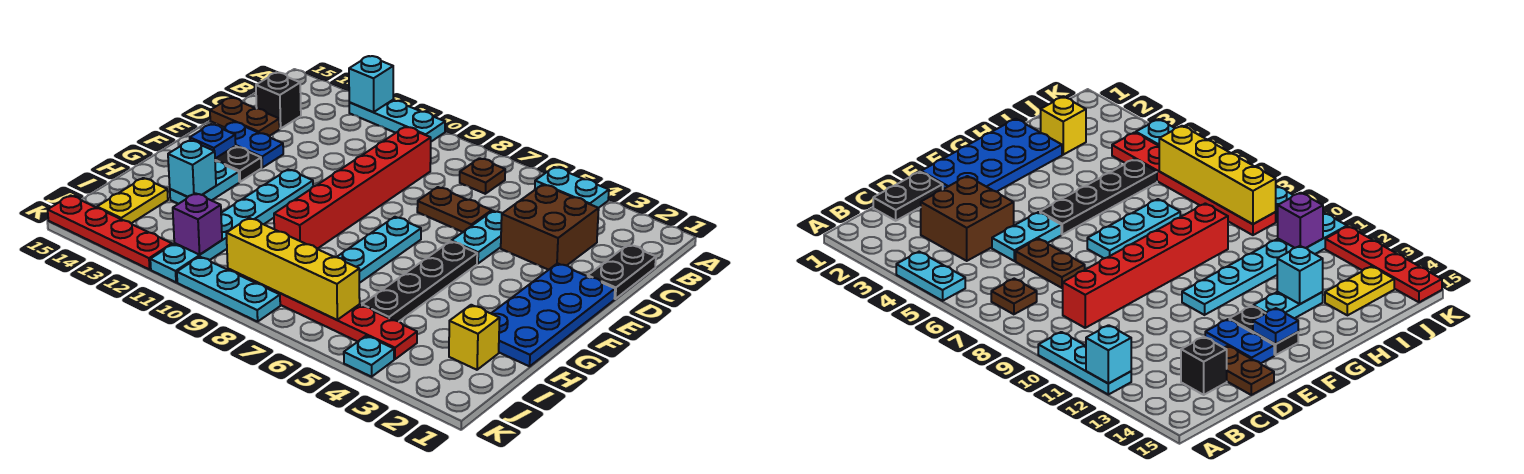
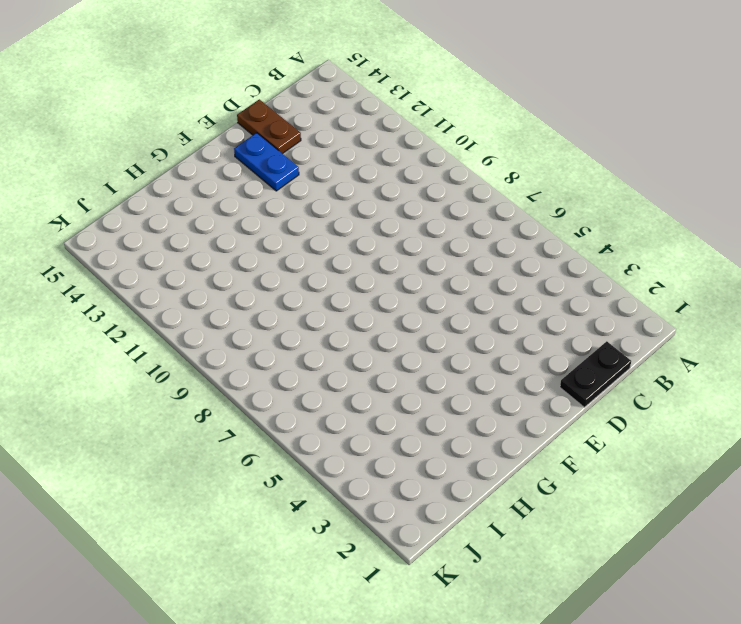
none -> cyan 1x2 plate [535,167,609,208]
none -> cyan 1x3 plate [349,100,445,142]
none -> brown 1x1 plate [460,158,505,194]

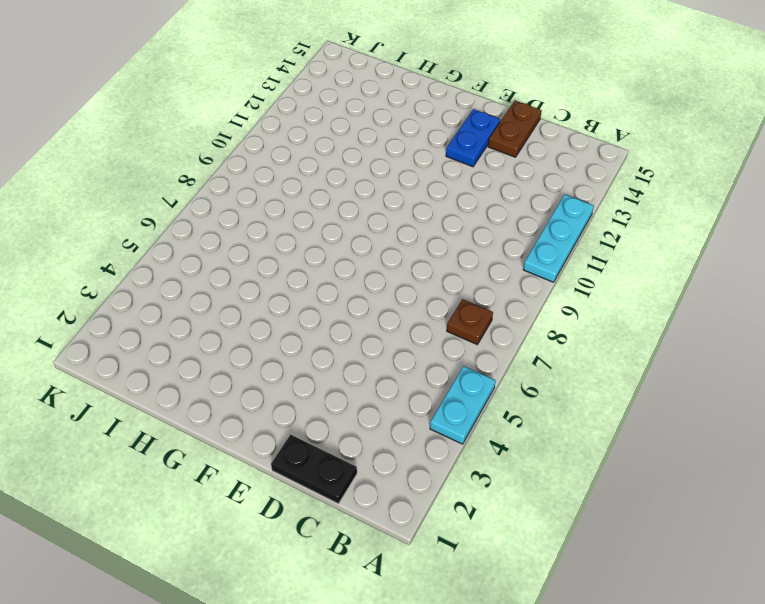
none -> brown 2x2 brick [501,184,599,270]
none -> red 1x6 brick [274,127,431,249]
none -> black 1x1 brick [256,73,301,129]

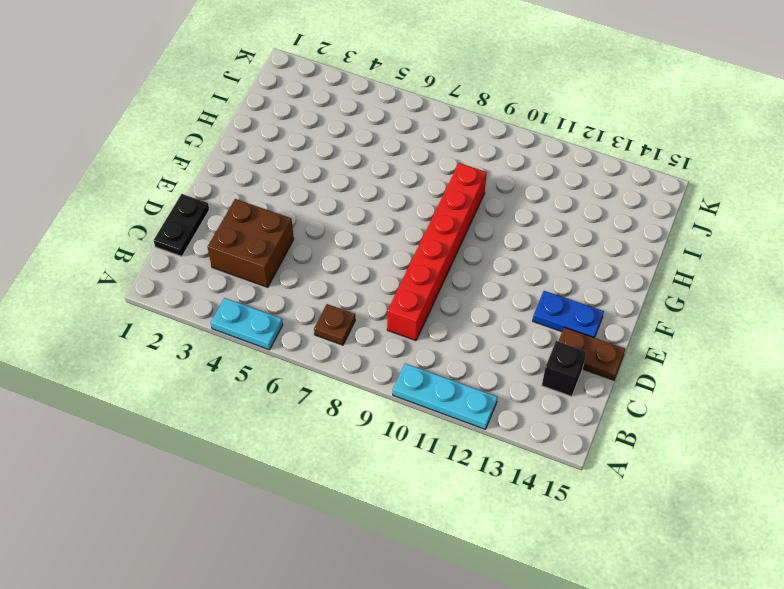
none -> cyan 1x2 plate [451,211,502,264]
none -> brown 1x2 plate [417,187,492,232]
none -> blue 2x4 plate [491,263,615,366]

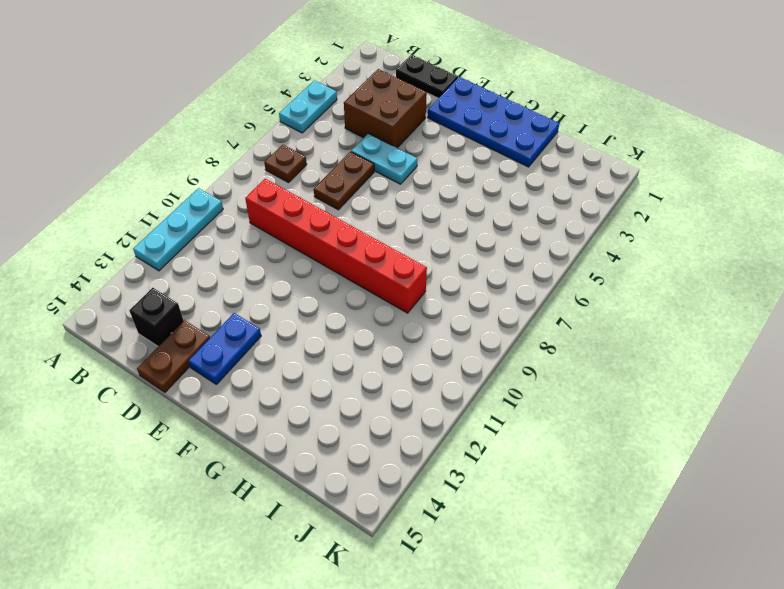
none -> black 1x4 plate [362,241,477,321]
none -> cyan 1x3 plate [337,217,421,283]
none -> cyan 1x6 plate [150,170,313,282]

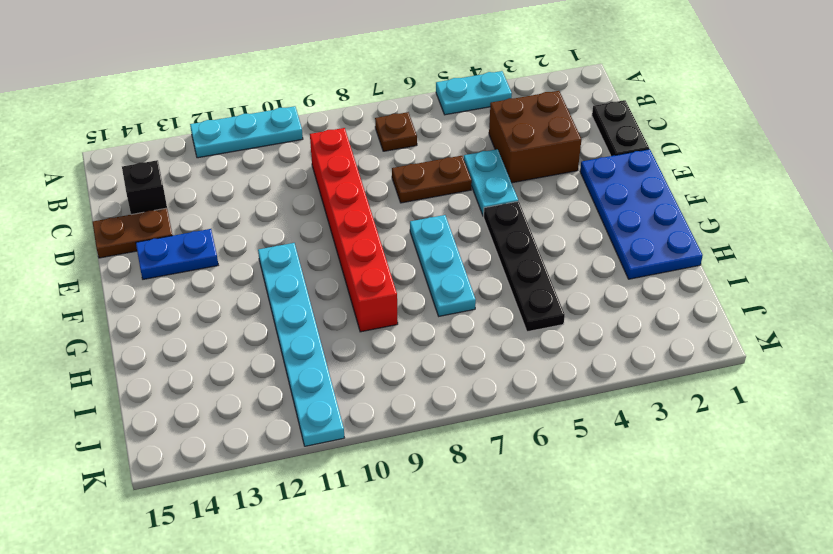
none -> black 1x2 plate [215,146,261,182]
none -> cyan 1x2 plate [170,161,239,204]
none -> yellow 1x1 brick [449,305,500,370]

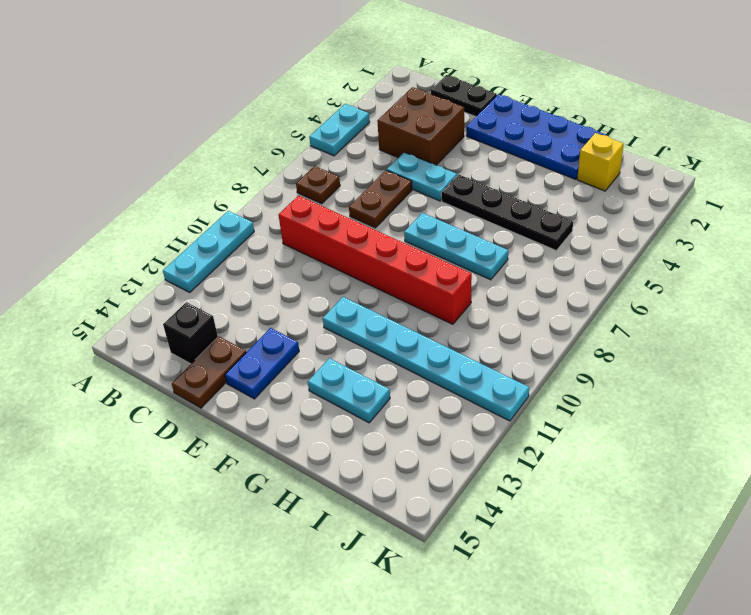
none -> black 1x2 plate [215,146,261,182]
none -> yellow 1x2 plate [97,178,168,223]
none -> red 1x6 plate [228,269,417,359]

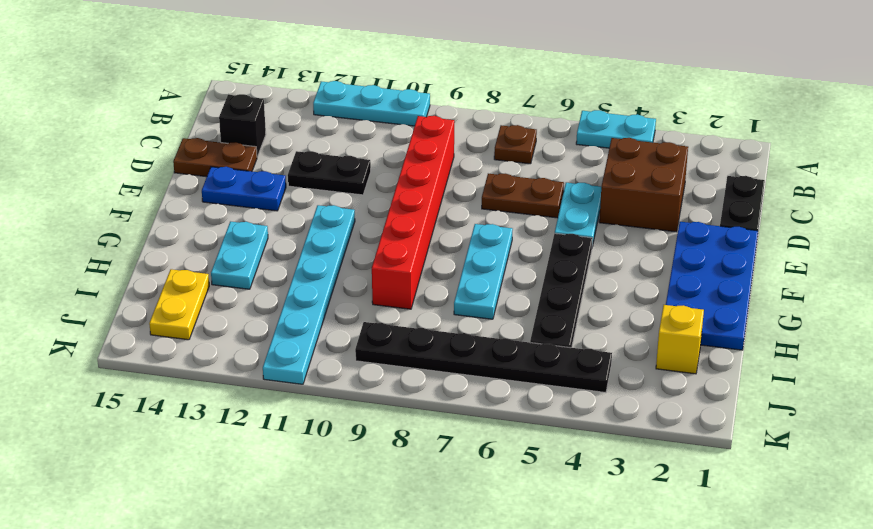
black 1x2 plate [288,151,371,195] -> black 1x2 plate moved to [215,146,261,182]
black 1x6 plate [355,322,612,393] -> red 1x6 plate [228,269,417,359]
none -> cyan 1x1 plate [344,336,394,377]
none -> cyan 1x3 plate [177,257,280,322]
none -> red 1x4 plate [48,195,172,269]

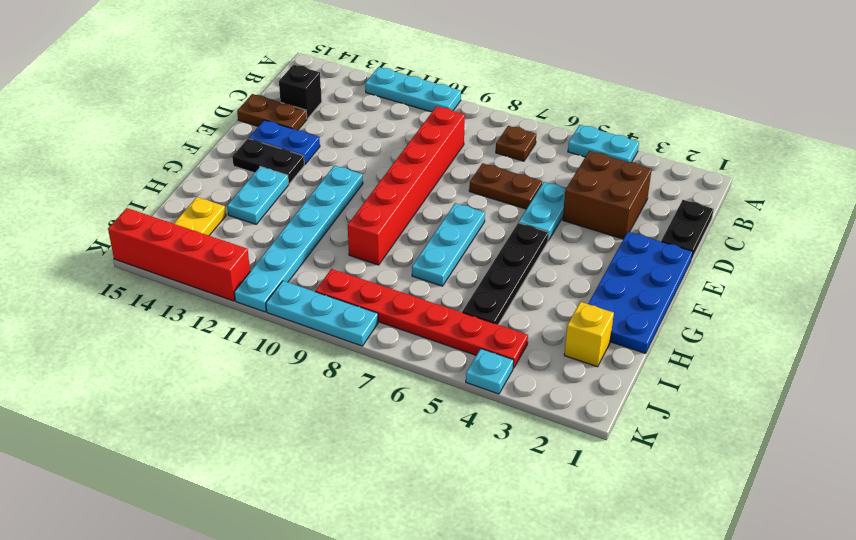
red 1x4 brick [108,208,250,301] -> red 1x4 plate [48,195,172,269]
none -> cyan 1x1 brick [349,56,393,112]
none -> blue 1x1 plate [190,124,236,158]
none -> cyan 1x1 brick [168,140,216,197]

